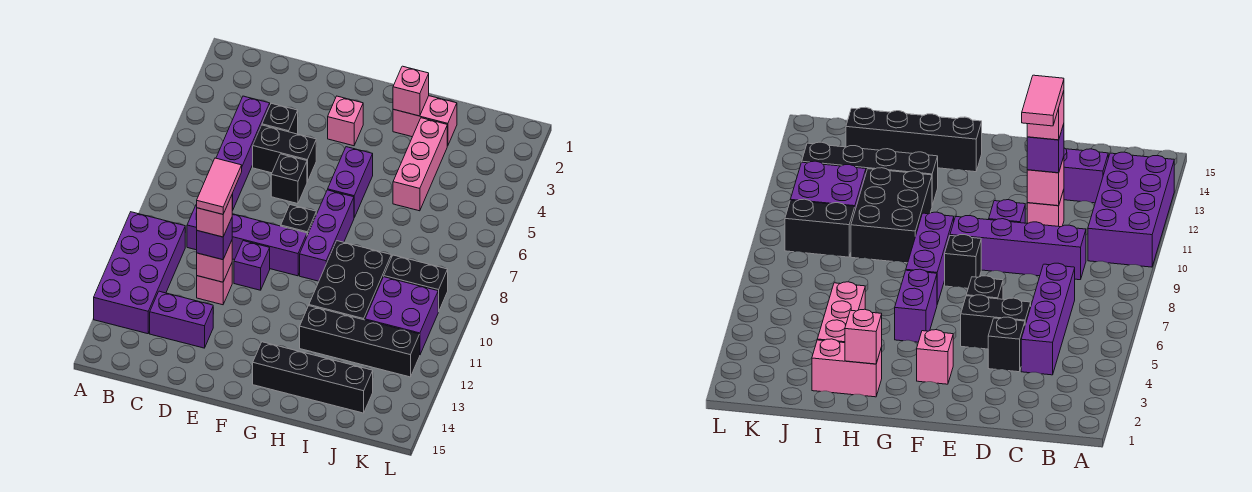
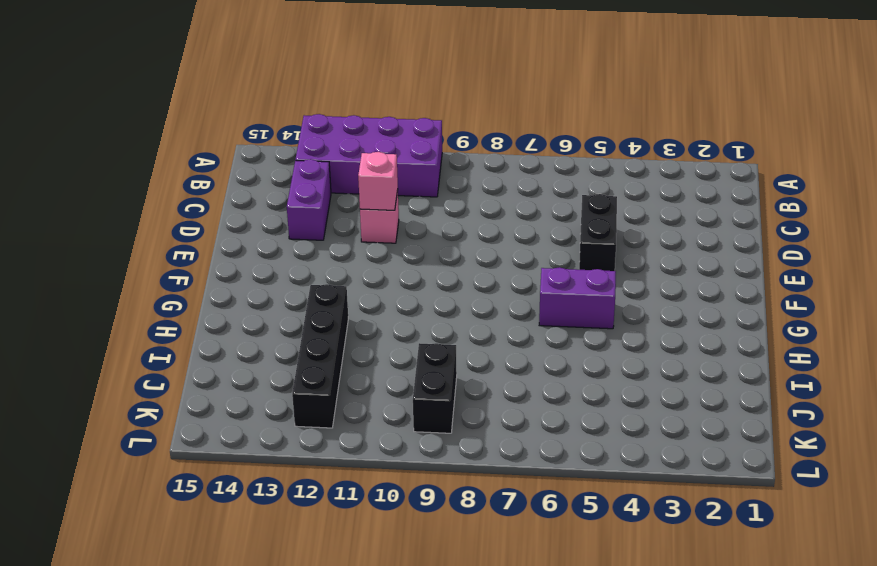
none -> purple 1x4 brick [216,96,270,211]
none -> purple 1x4 brick [187,205,307,276]
none -> black 1x1 brick [262,103,298,134]

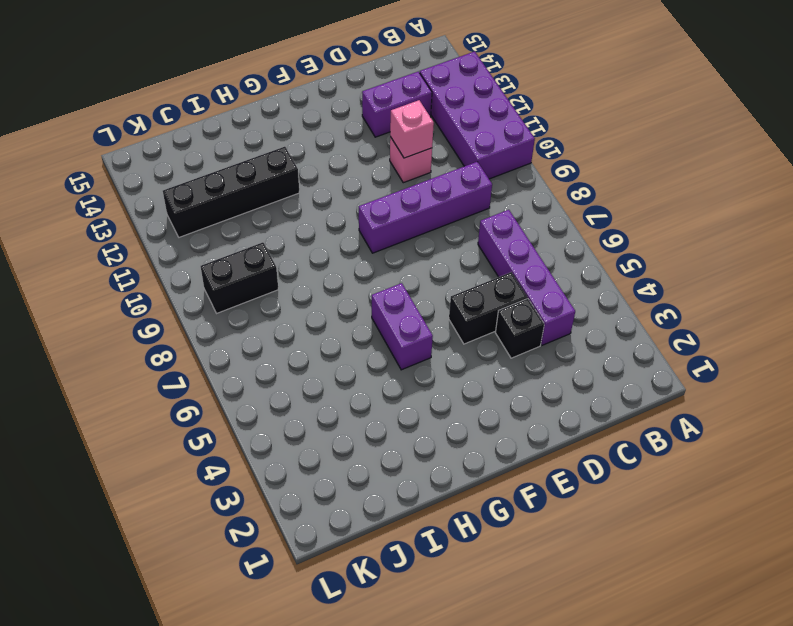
none -> black 1x1 brick [271,154,307,204]
none -> purple 1x1 brick [234,241,270,290]
none -> pink 1x1 brick [328,96,363,146]

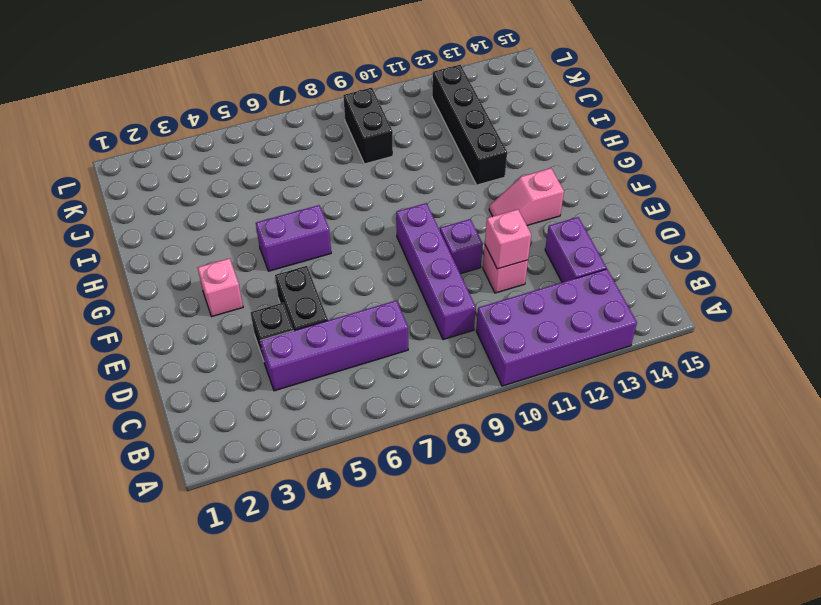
pink 1x2 slope [489,168,564,225] -> none
none -> black 1x1 brick [271,154,307,204]
none -> black 1x1 brick [281,205,316,236]
none -> purple 1x3 brick [300,190,354,281]

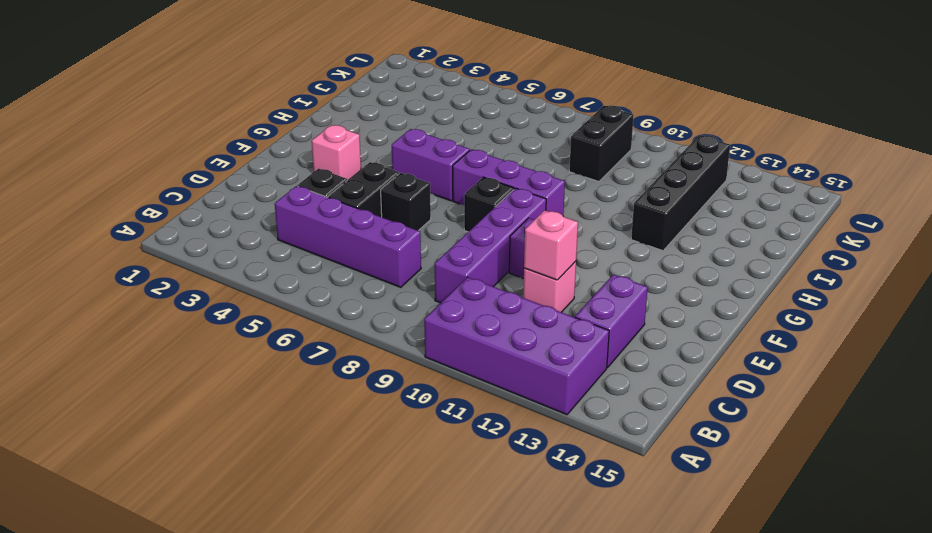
none -> black 1x4 brick [253,342,373,413]
none -> pink 1x2 brick [393,96,457,146]
none -> black 2x3 brick [309,241,391,320]

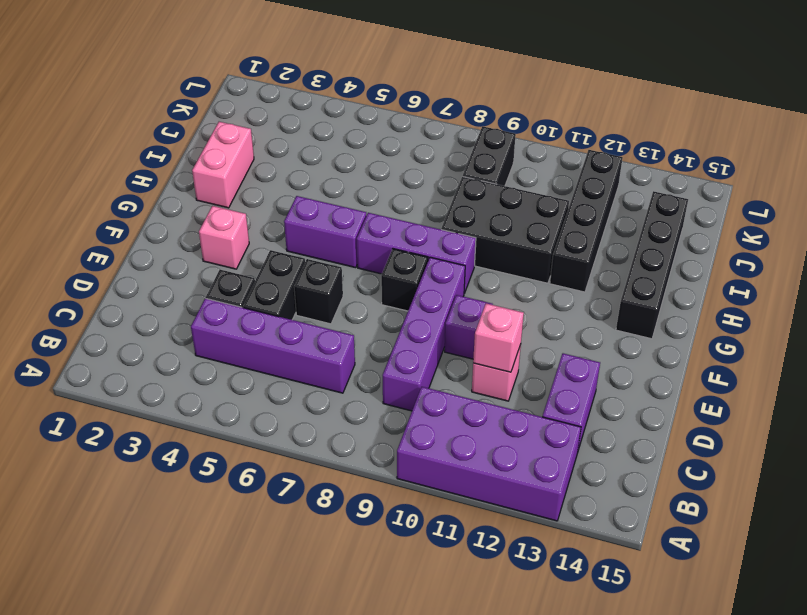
none -> pink 1x3 brick [393,118,447,211]
none -> purple 2x2 brick [365,277,438,354]
none -> pink 1x1 brick [393,66,429,116]

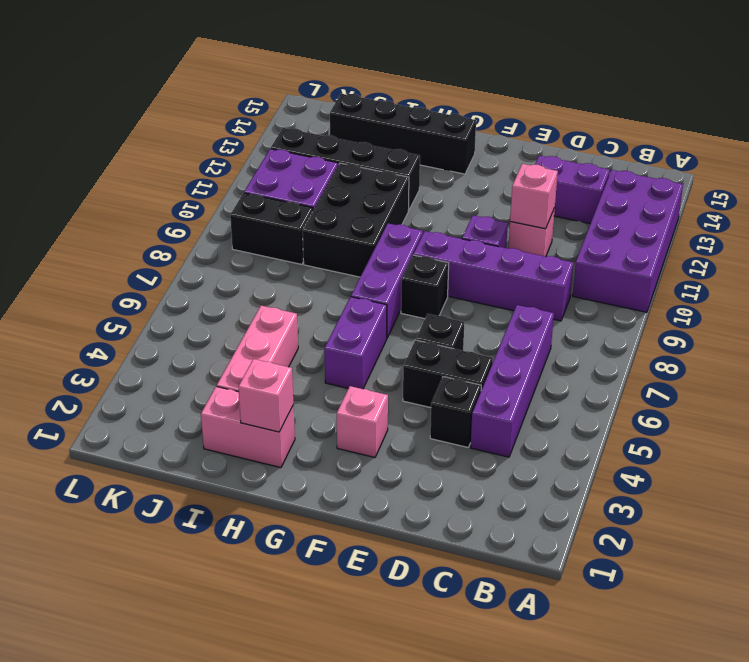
none -> purple 1x1 brick [197,218,232,260]
none -> pink 1x1 brick [197,195,232,237]
none -> pink 1x2 tile [197,158,242,214]

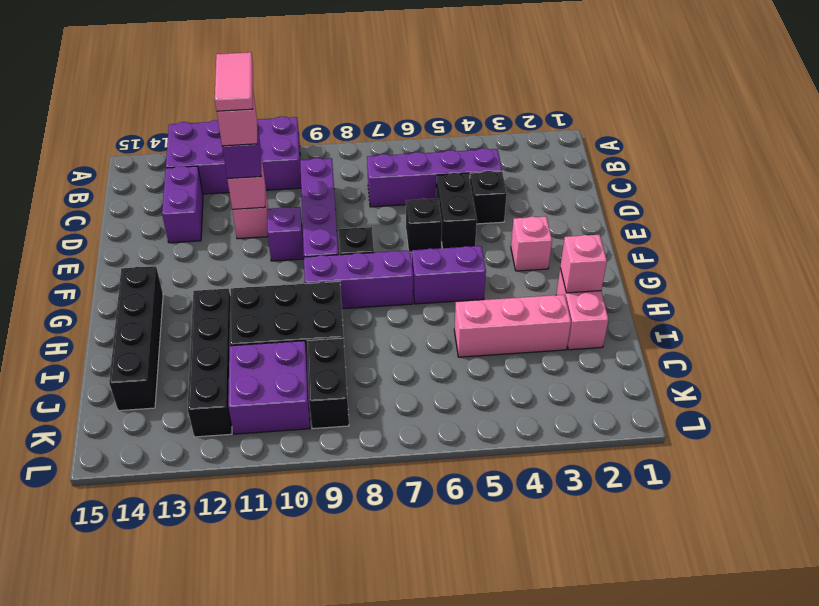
pink 1x2 tile [215,52,253,111] -> pink 1x2 tile turned to [197,158,242,214]

